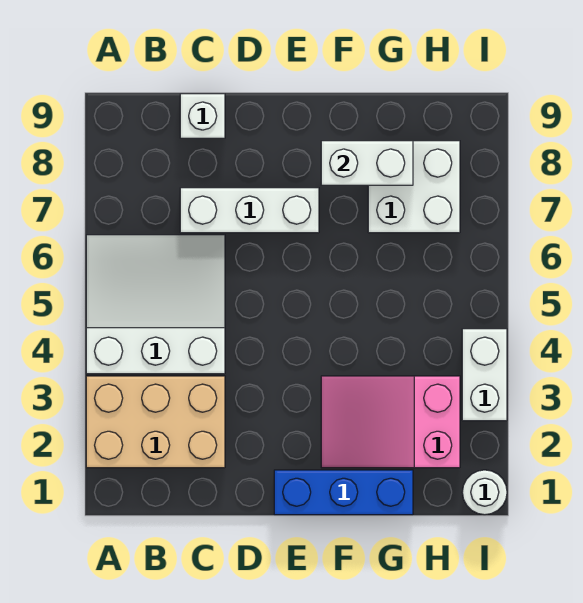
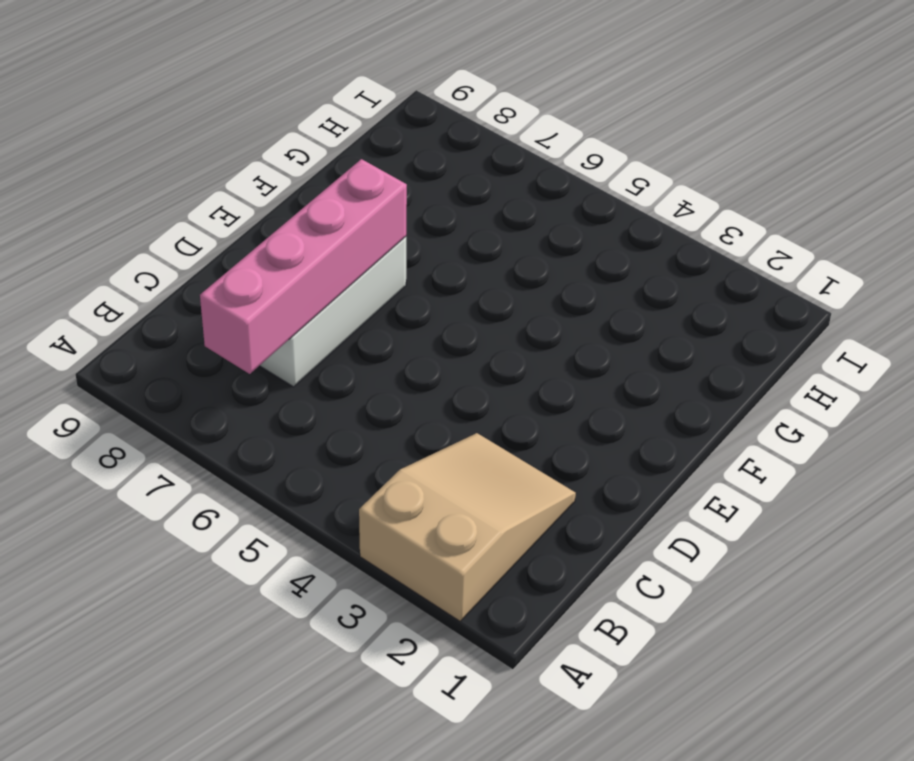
tan 2x3 slope [359,433,576,621] -> tan 2x3 brick [86,376,225,468]
pink 1x4 brick [200,159,407,374] -> none
none -> white 3x3 slope [86,235,225,374]
none -> white 1x1 brick [180,94,225,138]

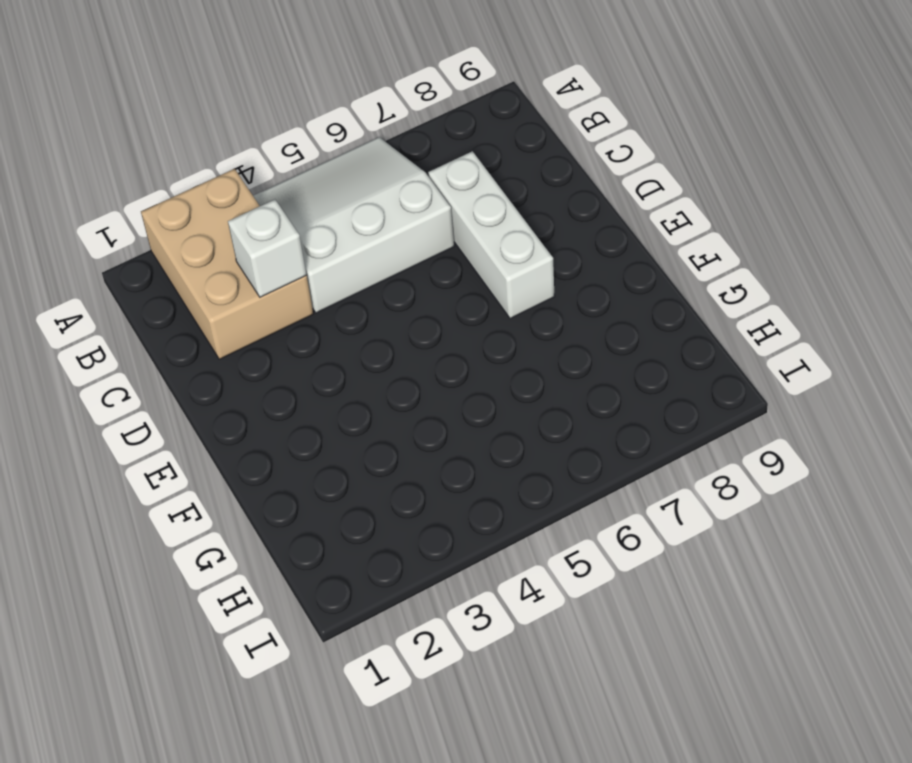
white 3x3 slope [253,137,454,313] -> white 3x3 slope turned to [86,235,225,374]
white 1x1 brick [228,199,306,297] -> white 1x1 brick moved to [180,94,225,138]
none -> blue 1x3 brick [274,470,413,515]
none -> pink 2x3 slope [321,376,460,468]

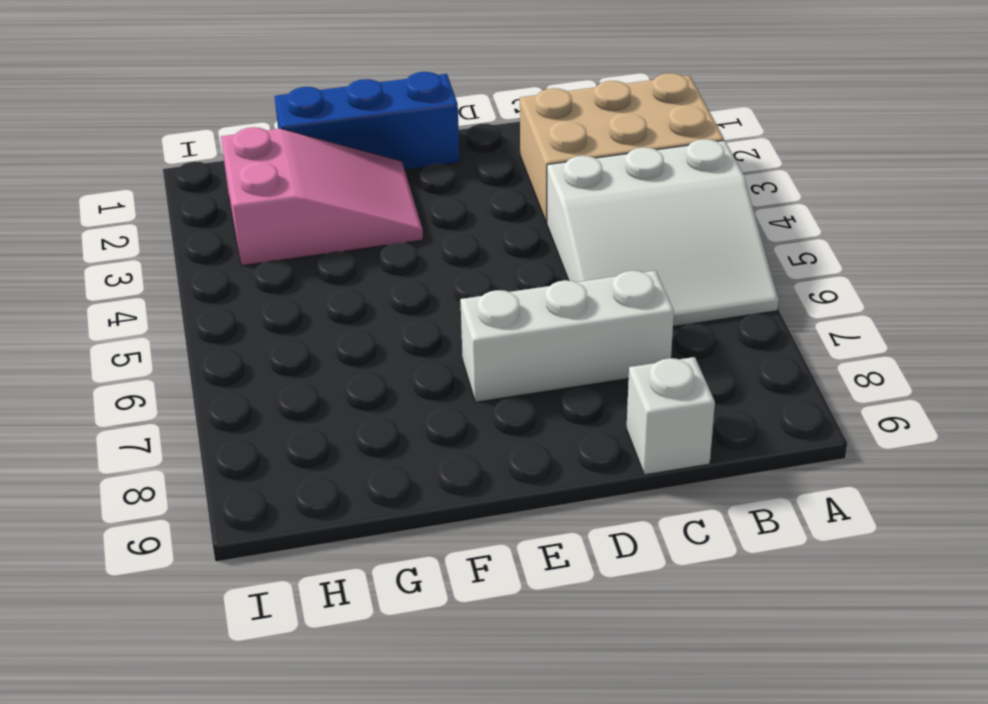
none -> white 2x2 brick [368,141,460,233]
none -> white 1x1 round brick [462,470,507,515]

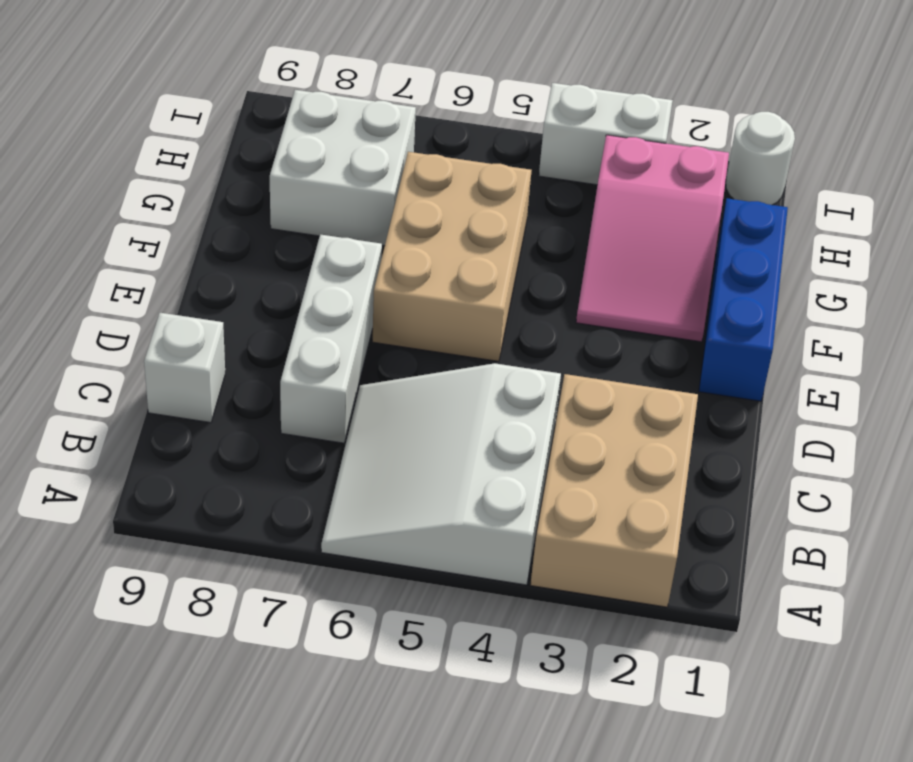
tan 2x3 brick [372,152,532,361] -> none
none -> white 1x2 brick [321,141,413,185]

